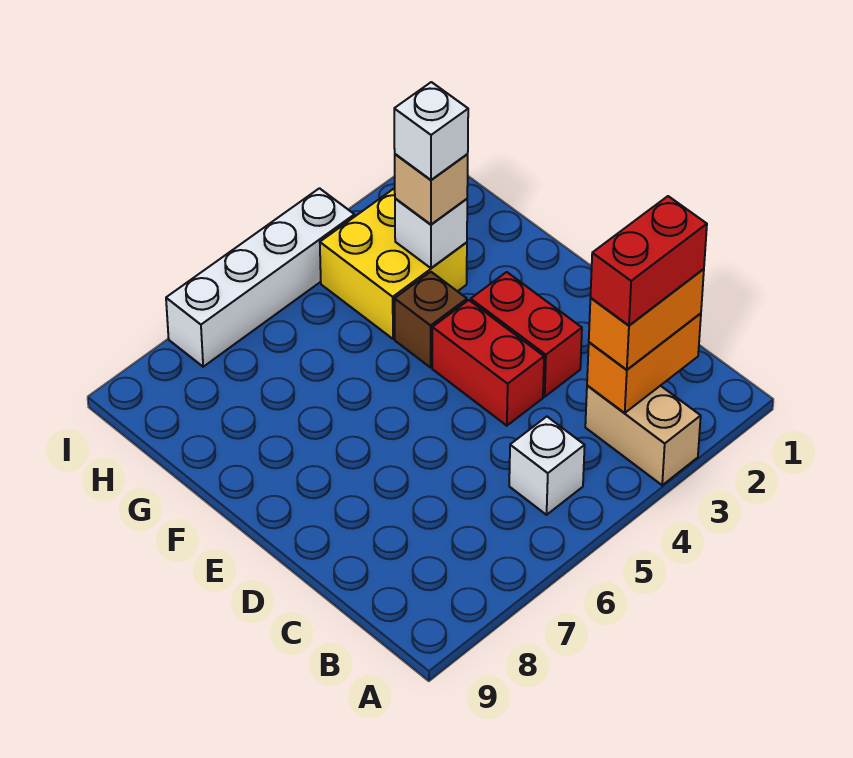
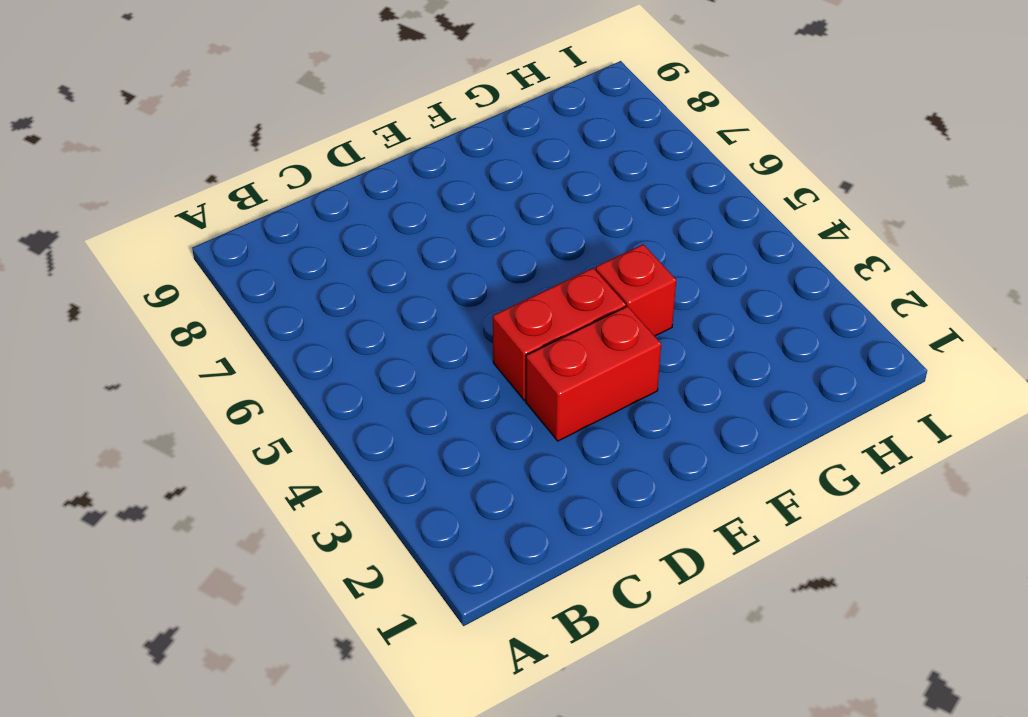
red 1x1 brick [596,244,676,336] -> brown 1x1 brick [395,272,467,367]
none -> tan 1x2 brick [585,385,701,485]
none -> white 1x1 brick [509,417,585,515]
none -> yellow 2x2 brick [320,189,467,339]

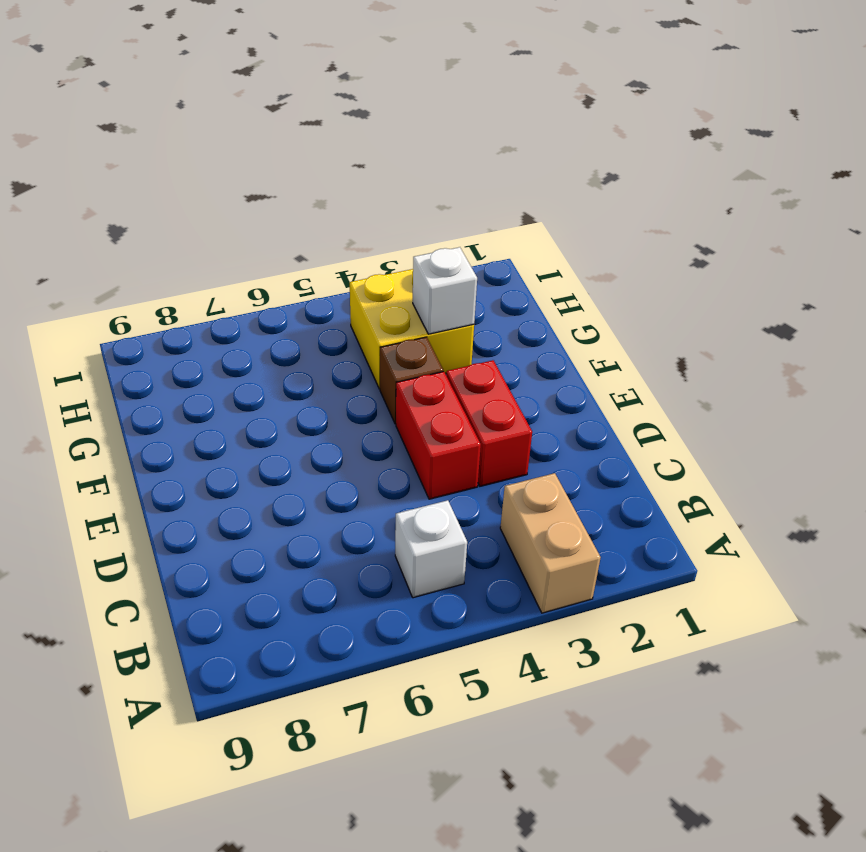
none -> white 1x4 brick [166,188,354,367]
none -> orange 1x2 brick [587,313,701,413]
none -> orange 1x2 brick [589,269,704,370]

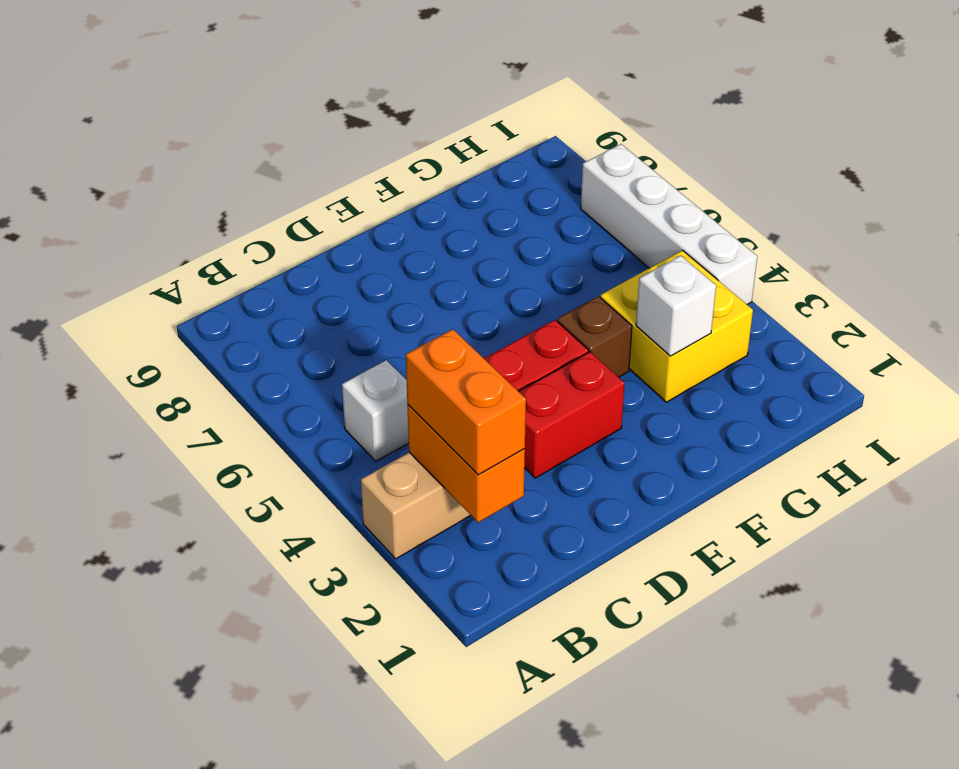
none -> tan 1x1 brick [395,154,468,224]
none -> red 1x2 brick [591,196,707,325]
none -> white 1x1 brick [394,82,468,180]

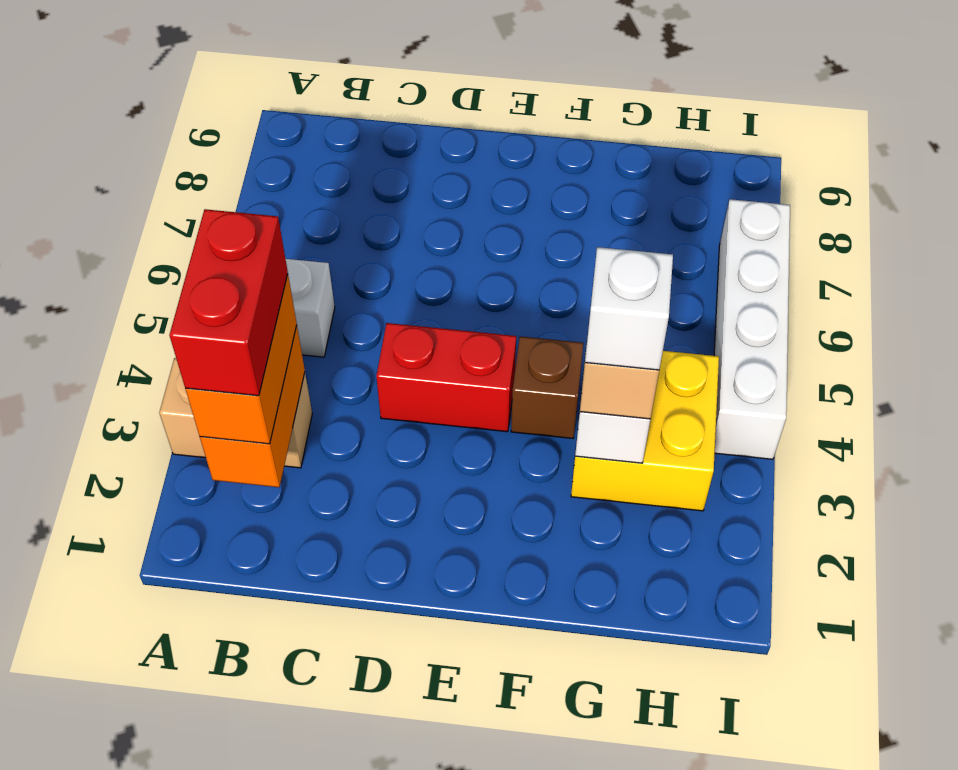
none -> red 1x2 brick [471,272,582,397]

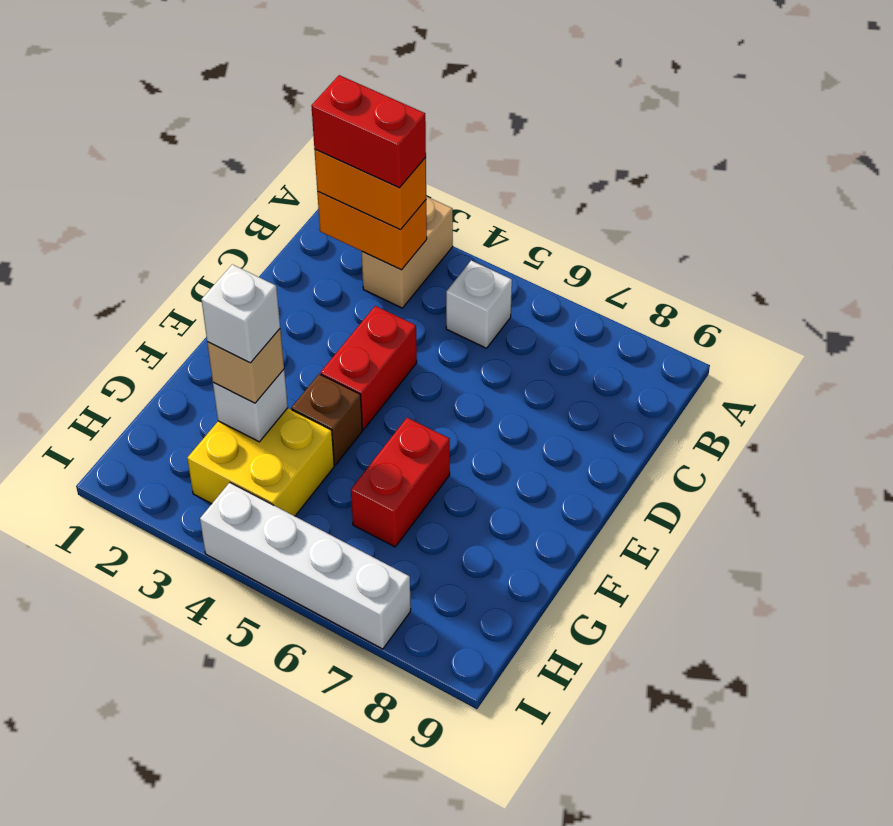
red 1x2 brick [351,418,450,547] -> red 1x2 brick moved to [471,272,582,397]

